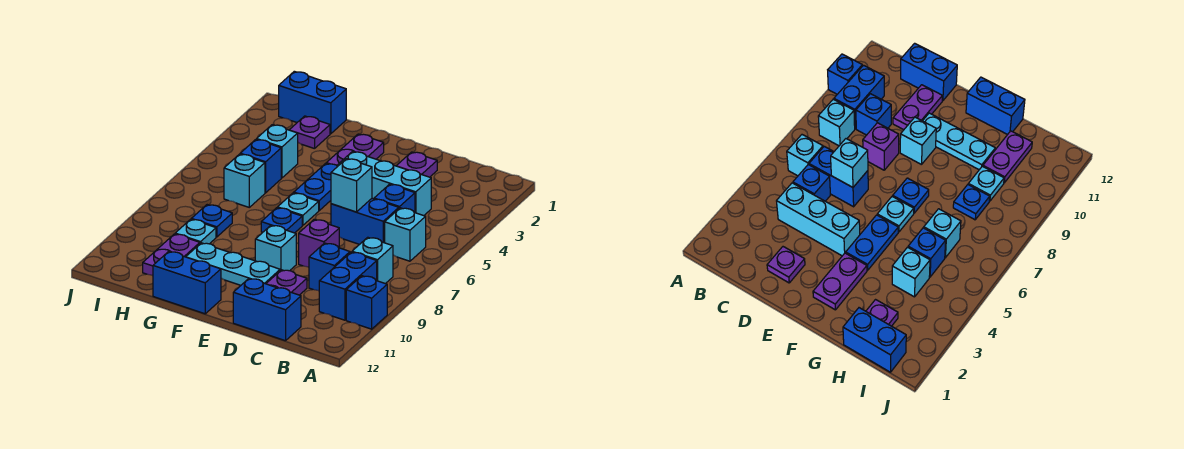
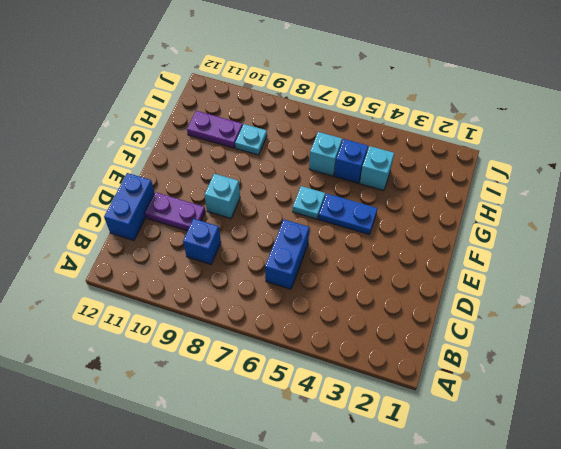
none -> blue 1x1 brick [346,276,387,329]
none -> cyan 1x1 brick [385,208,426,261]
none -> cyan 1x1 brick [352,237,393,284]

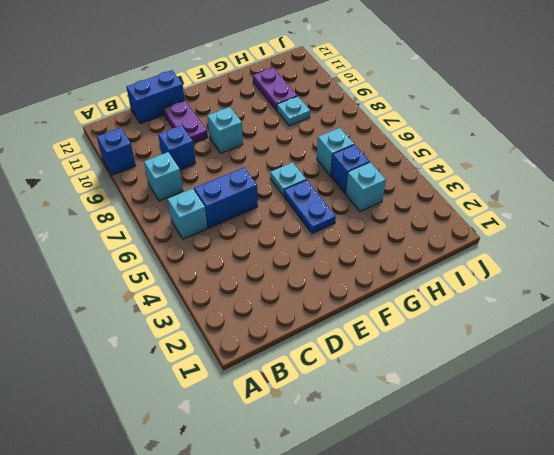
none -> blue 1x2 brick [319,252,377,320]
none -> cyan 1x3 brick [337,152,431,216]
none -> blue 1x1 brick [374,184,415,213]

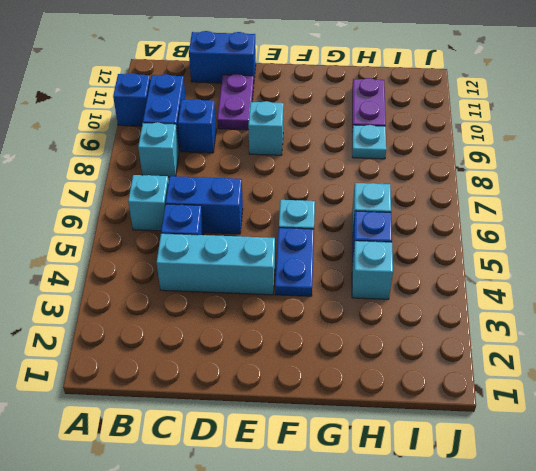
none -> purple 1x1 plate [397,152,437,177]
none -> purple 1x1 brick [299,219,339,267]
none -> cyan 1x3 plate [186,243,280,285]

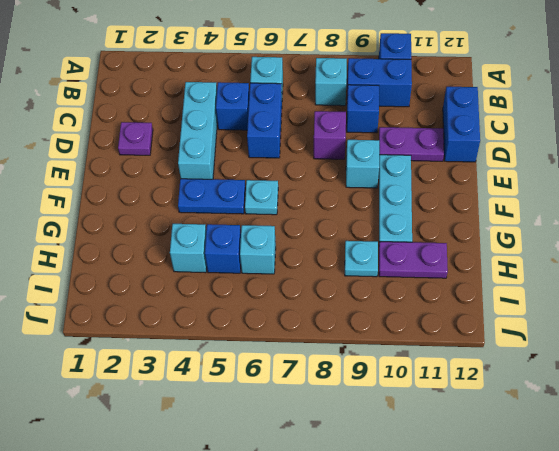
none -> purple 1x2 plate [326,134,384,165]
none -> blue 1x1 plate [261,208,302,233]
none -> blue 1x2 brick [153,251,221,314]

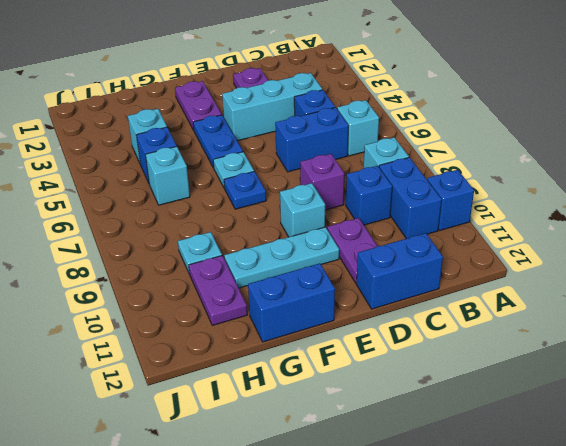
none -> blue 1x2 brick [279,71,346,134]
none -> purple 1x1 plate [290,116,330,149]
none -> blue 1x1 plate [192,205,232,237]

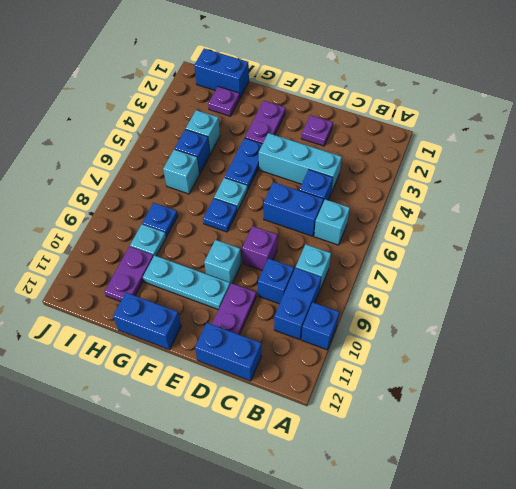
none -> cyan 1x1 brick [331,159,372,212]

